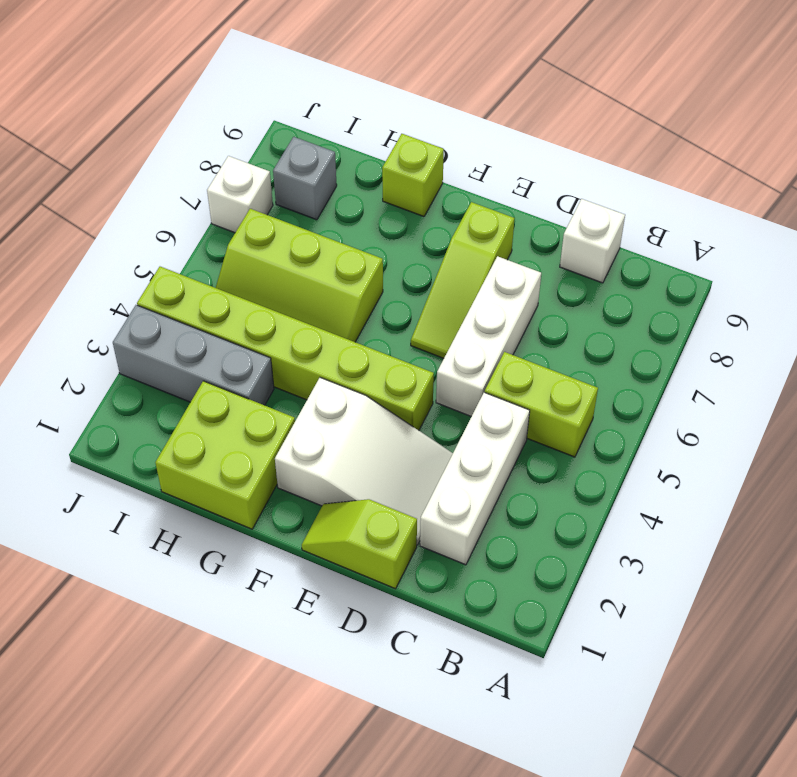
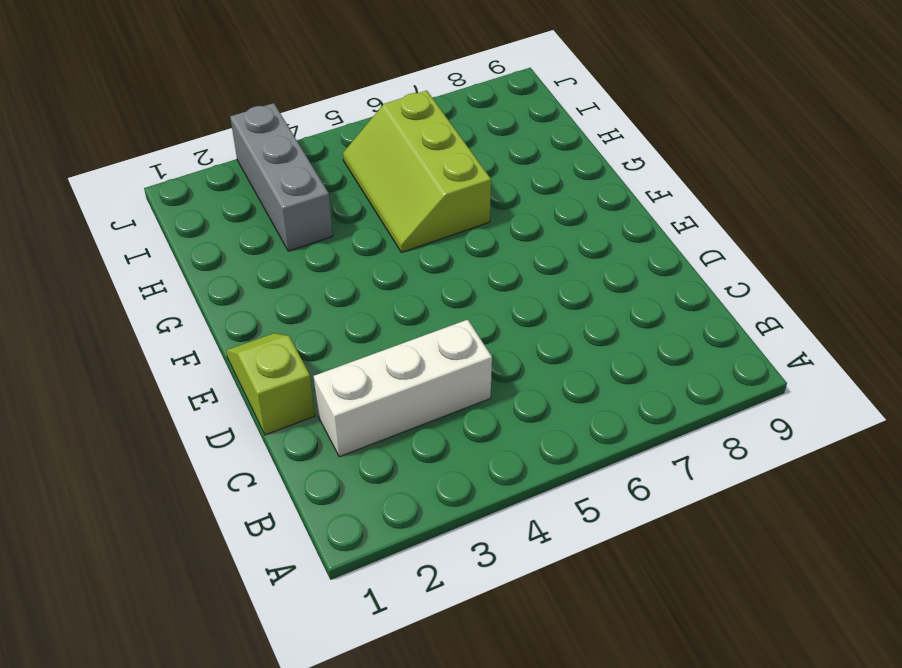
none -> lime 1x2 brick [485,352,598,457]
none -> white 1x1 brick [560,199,625,283]
none -> white 2x3 slope [275,378,453,545]

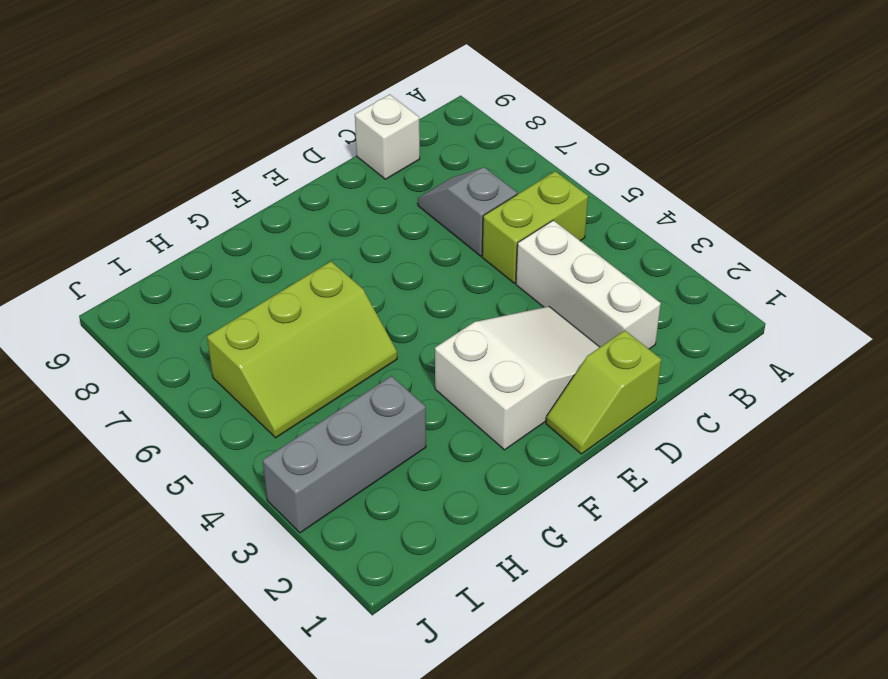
grey 1x2 slope [418,167,517,256] -> none
none -> white 1x3 brick [436,256,541,417]
none -> lime 1x6 brick [137,267,434,430]
none -> lime 1x3 slope [411,202,514,358]

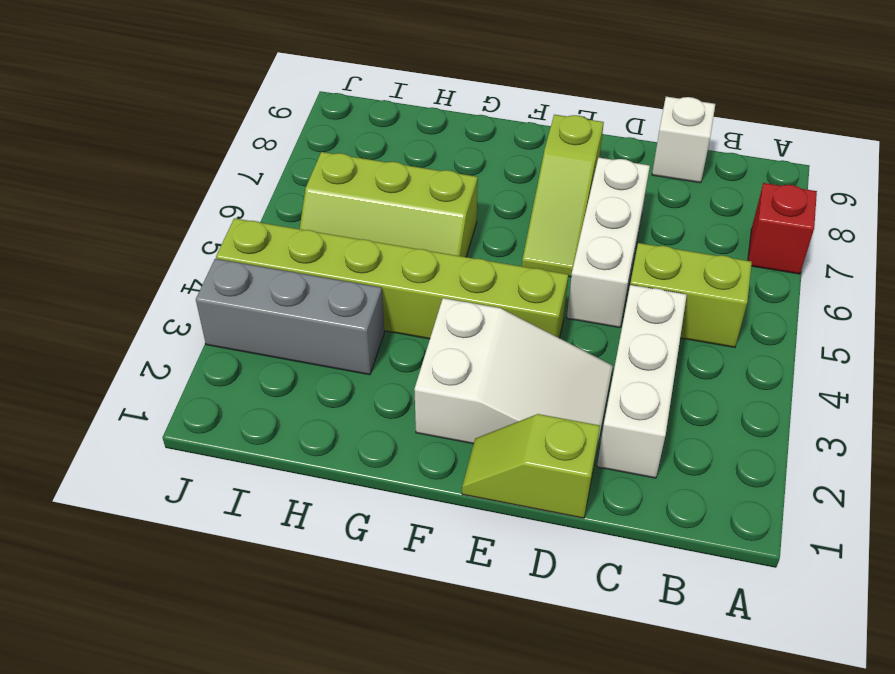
red 1x1 brick [748,183,817,274] -> none
none -> lime 2x2 brick [155,381,295,529]
none -> lime 1x1 brick [382,134,444,217]
none -> grey 1x1 brick [273,137,337,220]

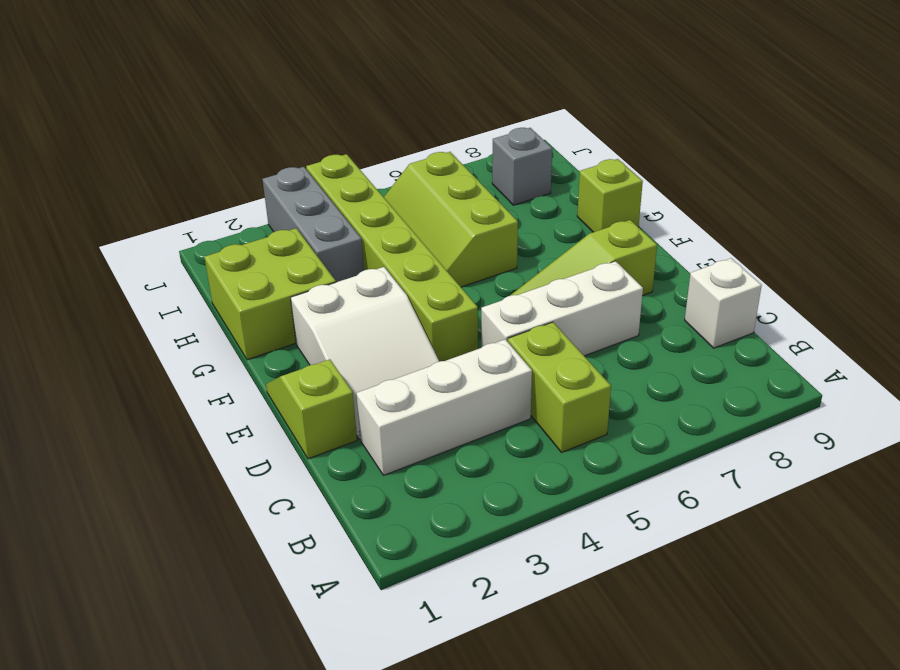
none -> white 1x1 brick [207,156,273,233]

